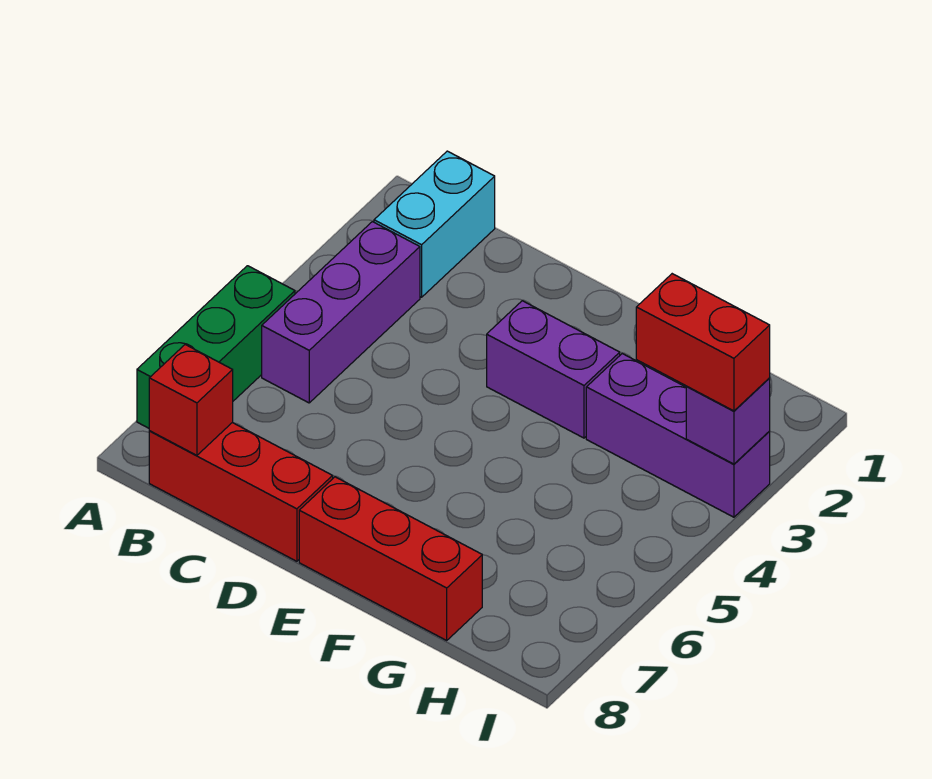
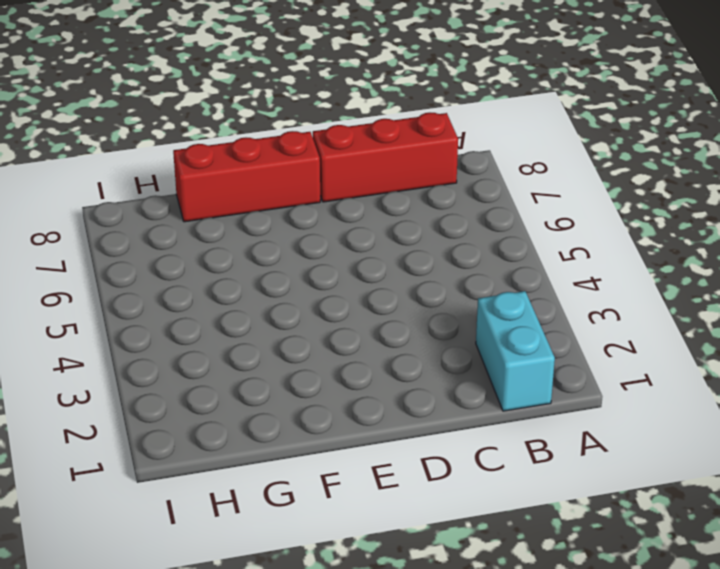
none -> green 1x3 brick [137,266,295,428]
none -> purple 1x3 brick [262,222,420,403]

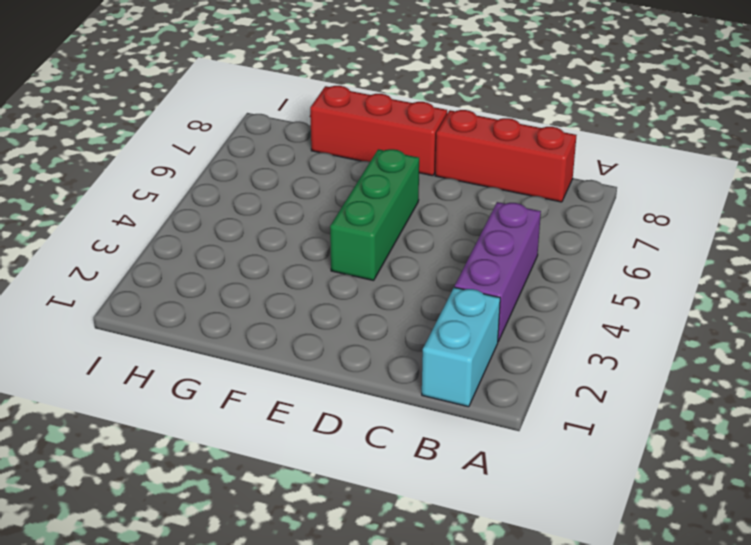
green 1x3 brick [330,149,419,281] -> green 1x3 brick moved to [137,266,295,428]
none -> purple 1x2 brick [487,301,620,438]
none -> purple 1x3 brick [586,354,770,517]

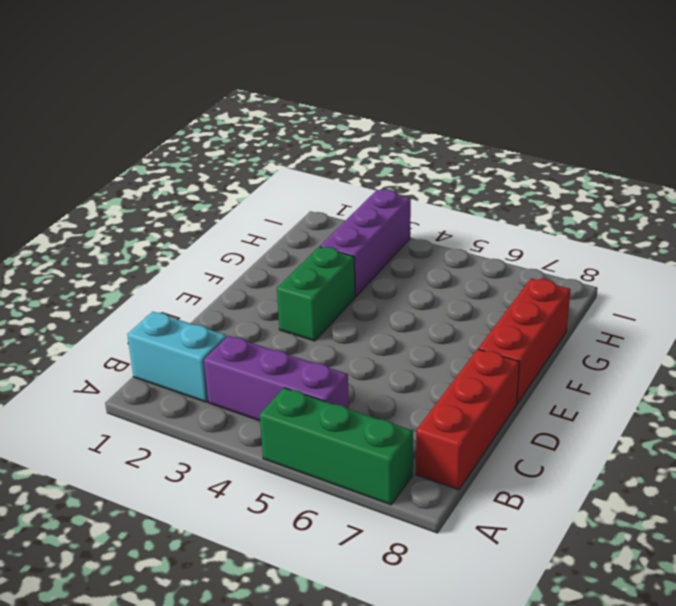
green 1x2 brick [277,247,355,341] -> purple 1x2 brick [487,301,620,438]
none -> red 1x1 brick [149,345,233,455]
none -> purple 1x1 brick [686,378,770,464]

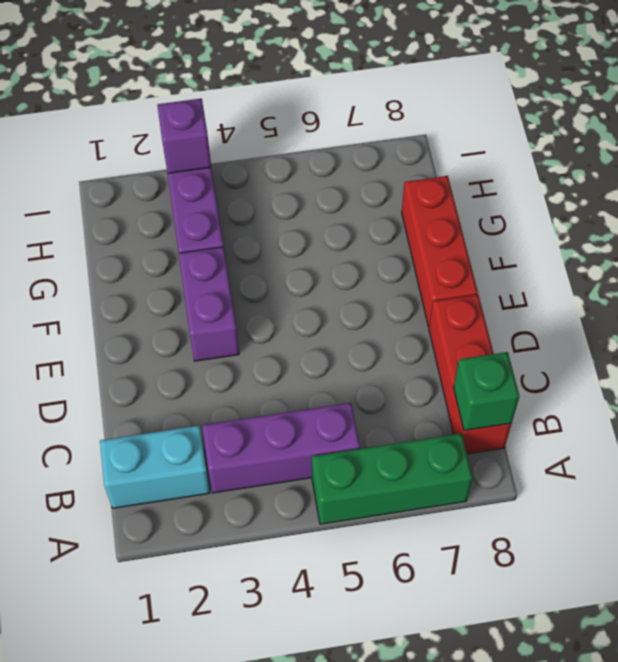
green 1x1 brick [454,352,519,430] -> red 1x1 brick [149,345,233,455]
none -> red 1x2 brick [636,274,770,411]

